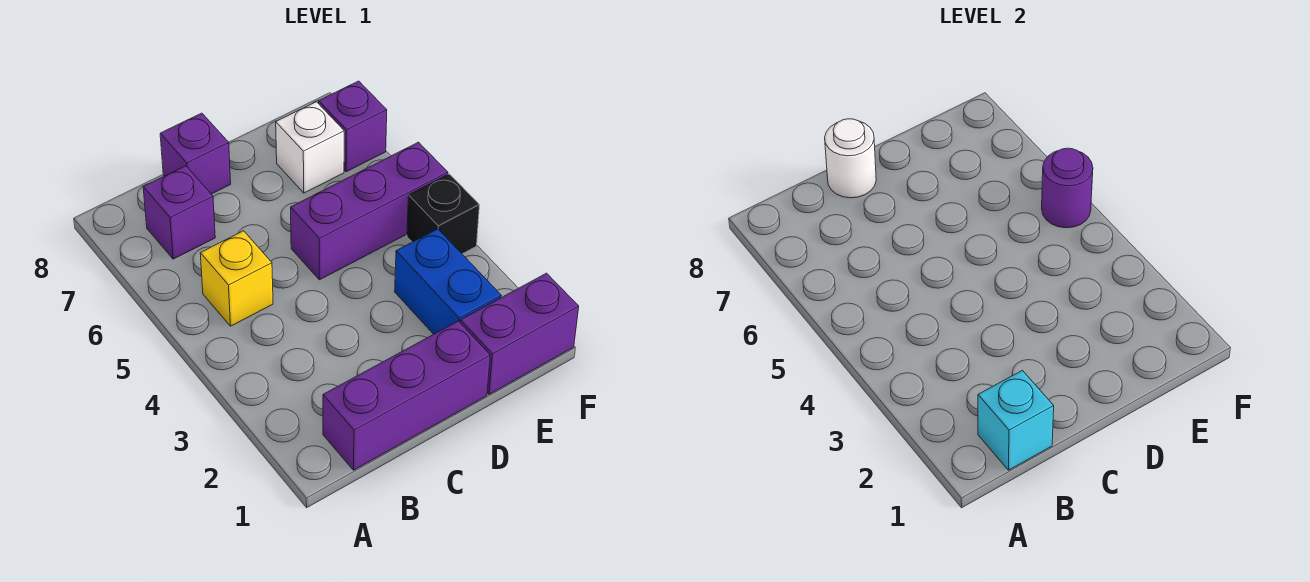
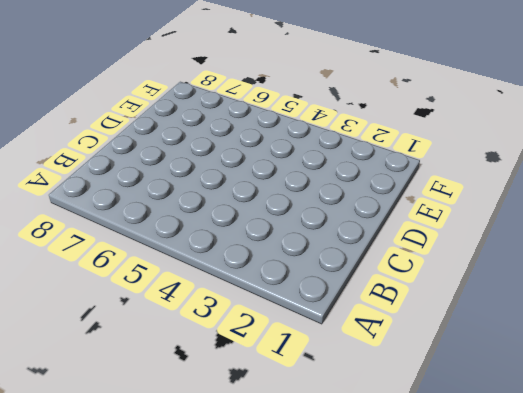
none -> purple 1x3 brick [323,321,490,470]
none -> yellow 1x1 brick [200,231,273,326]
none -> purple 1x1 brick [143,166,215,259]

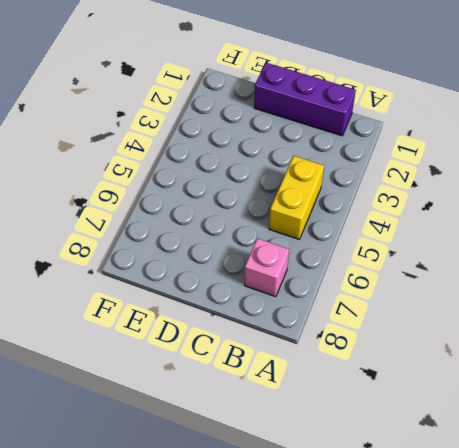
yellow 1x2 brick [269,156,324,239] -> yellow 1x1 brick [200,231,273,326]
pink 1x1 brick [245,238,289,297] -> purple 1x1 brick [143,166,215,259]
none -> purple 1x1 brick [160,113,231,194]
none -> purple 1x3 brick [291,142,448,280]
none -> purple 1x2 brick [460,273,579,394]

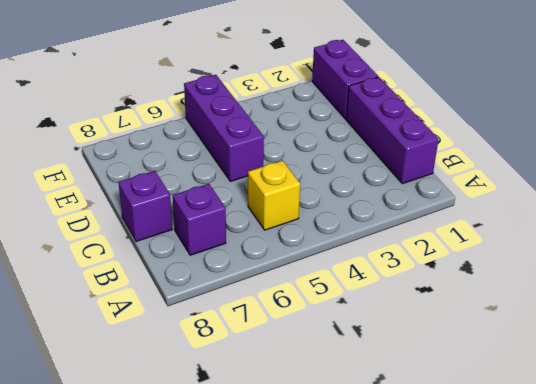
none -> blue 1x2 brick [395,229,501,334]
none -> white 1x1 brick [276,102,344,193]
none -> black 1x1 brick [407,174,479,254]

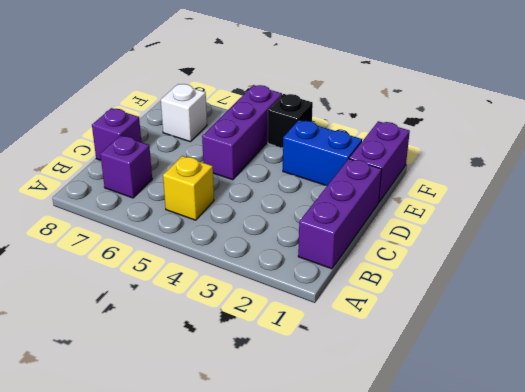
none -> purple 1x1 brick [319,81,387,172]
none -> cyan 1x1 brick [978,370,1054,470]
none -> white 1x1 round brick [825,119,876,198]

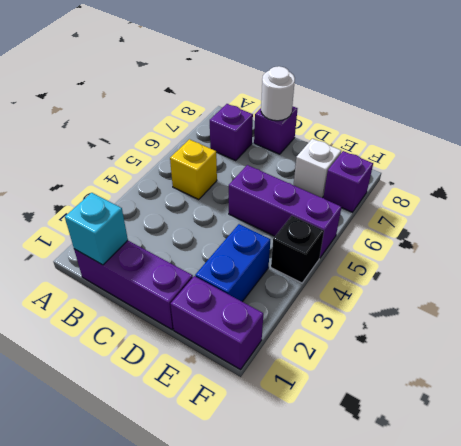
none -> purple 1x1 round brick [1042,148,1093,228]

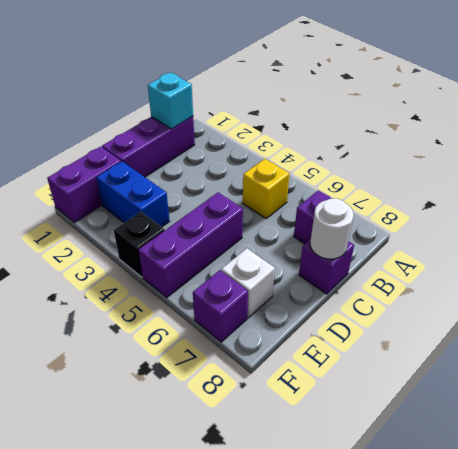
none -> purple 1x1 round brick [1042,148,1093,228]

